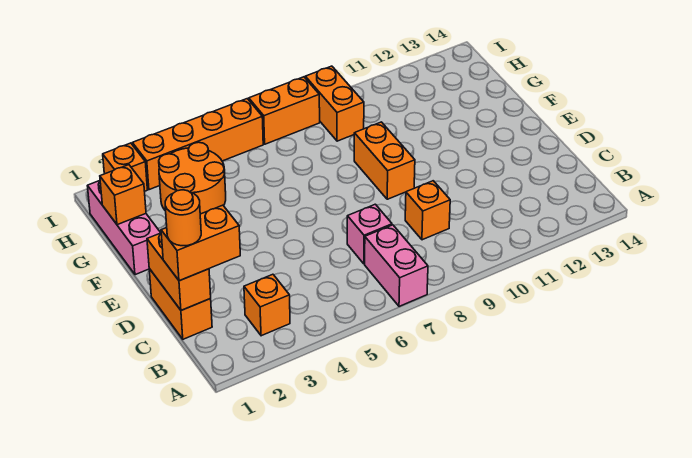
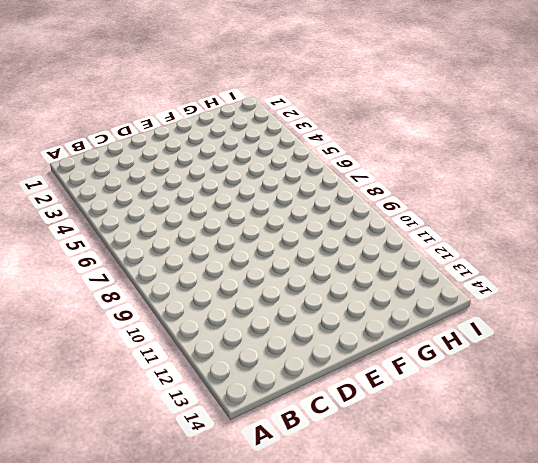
none -> pink 1x2 brick [365,225,428,306]
none -> orange 1x1 brick [244,274,290,336]
none -> orange 1x2 brick [149,269,212,339]

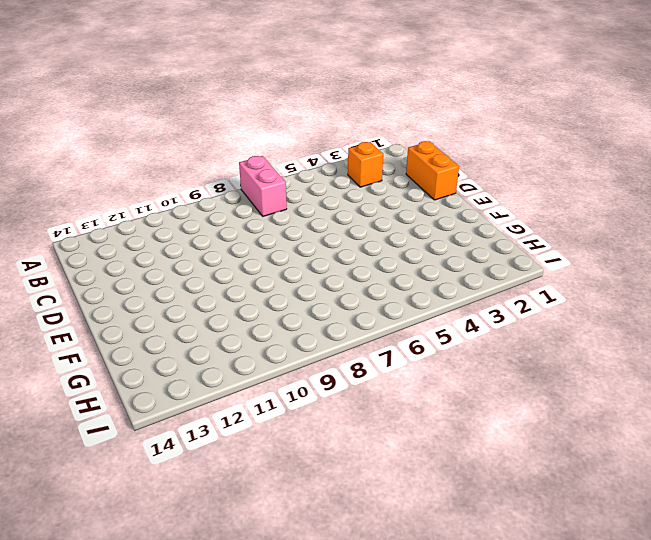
none -> pink 1x1 brick [347,204,392,264]
none -> orange 1x1 brick [405,181,450,240]
none -> orange 1x2 brick [354,122,415,199]

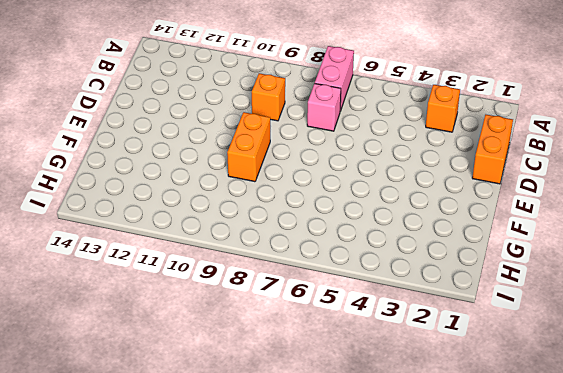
none -> pink 1x3 brick [88,181,161,275]
none -> orange 2x2 round brick [159,142,226,214]
none -> orange 1x2 brick [305,66,364,141]

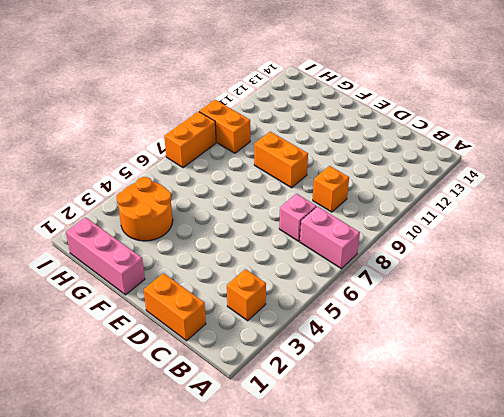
none -> orange 1x1 brick [103,143,147,191]
none -> orange 1x4 brick [132,99,263,190]
none -> orange 1x2 brick [147,233,211,310]

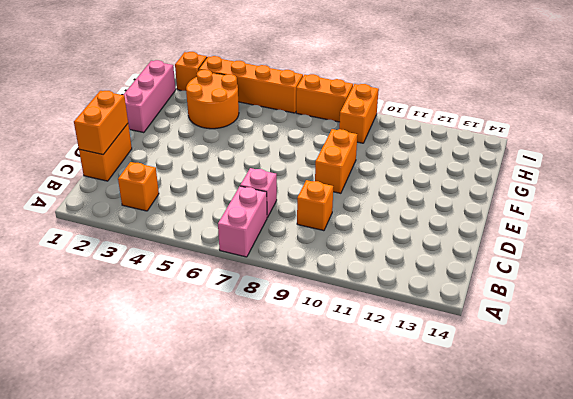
none -> orange 1x1 brick [100,165,146,225]
none -> orange 1x2 brick [161,205,240,281]
none -> orange 1x1 round brick [165,190,201,246]

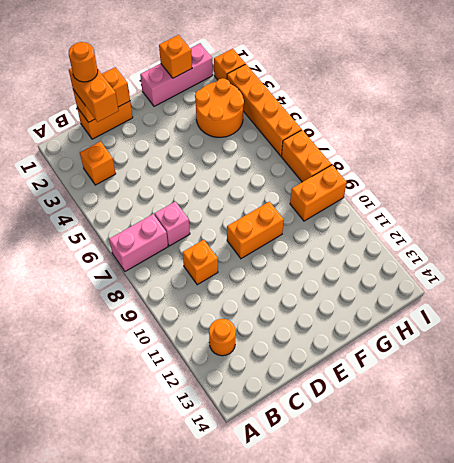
orange 1x1 round brick [209,319,236,356] -> none

